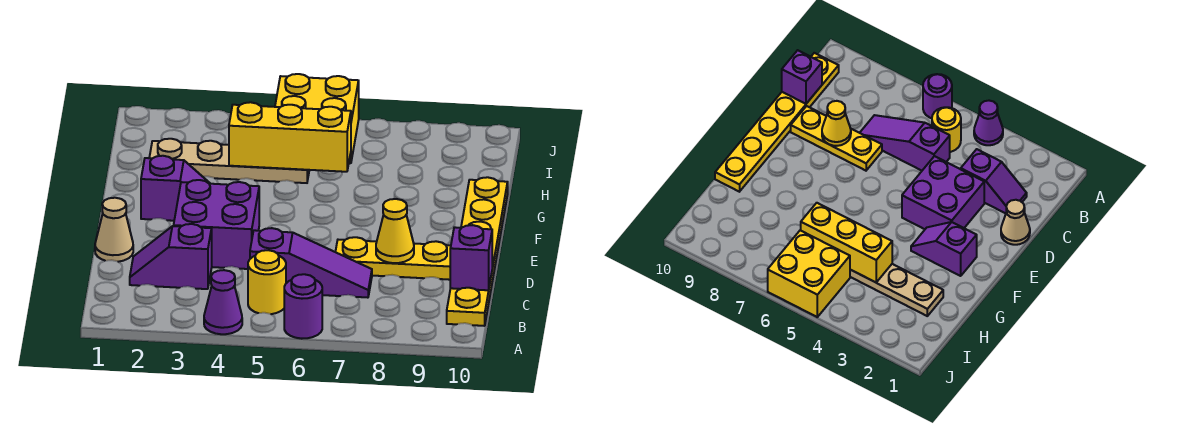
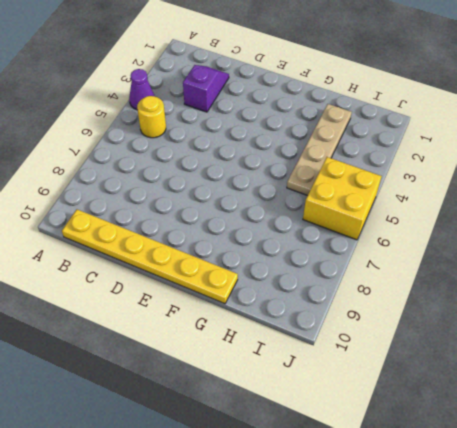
none -> purple 1x1 round brick [284,274,322,339]
none -> purple 1x3 slope [250,228,372,298]
none -> tan 1x1 cone [95,198,133,262]

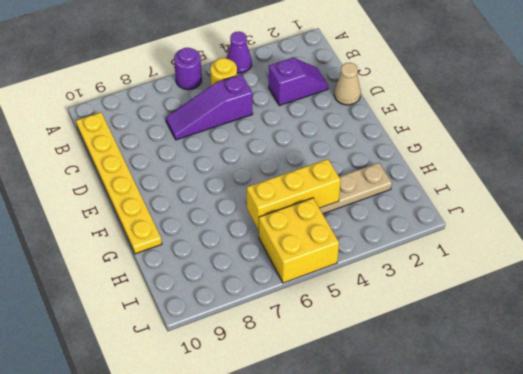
none -> purple 2x2 brick [174,180,259,269]
none -> yellow 1x3 plate [335,237,451,280]
none -> purple 1x2 slope [141,156,210,221]

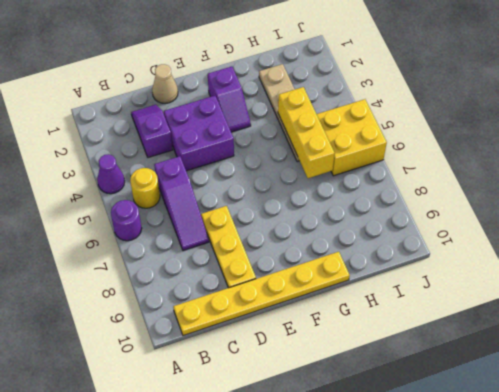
none -> purple 1x1 brick [450,225,492,290]
none -> yellow 1x1 cone [376,199,414,263]

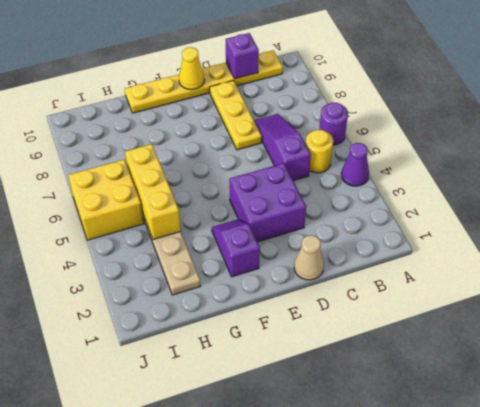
yellow 1x1 cone [179,47,205,90] -> yellow 1x1 cone moved to [376,199,414,263]
none -> purple 1x2 slope [130,224,212,289]

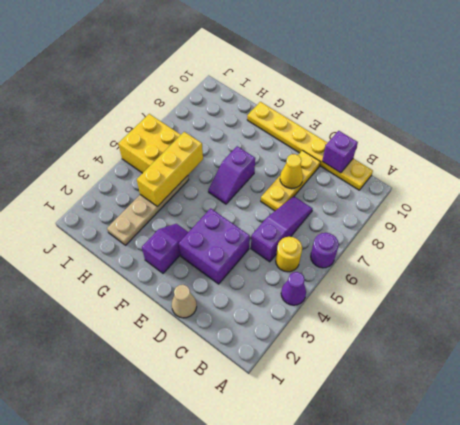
purple 1x2 slope [208,146,255,204] -> purple 1x2 slope moved to [130,224,212,289]

